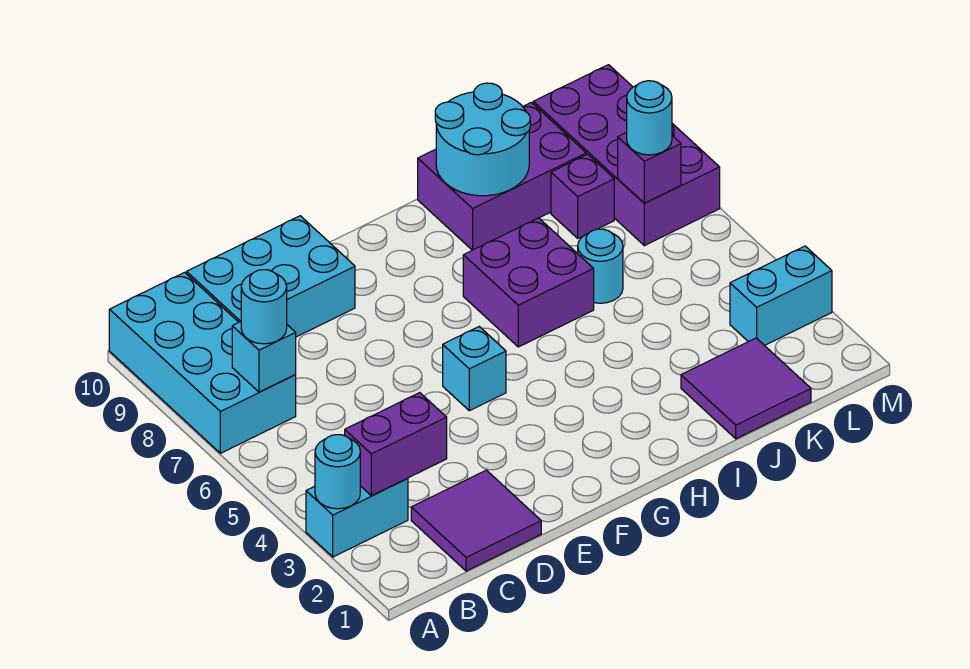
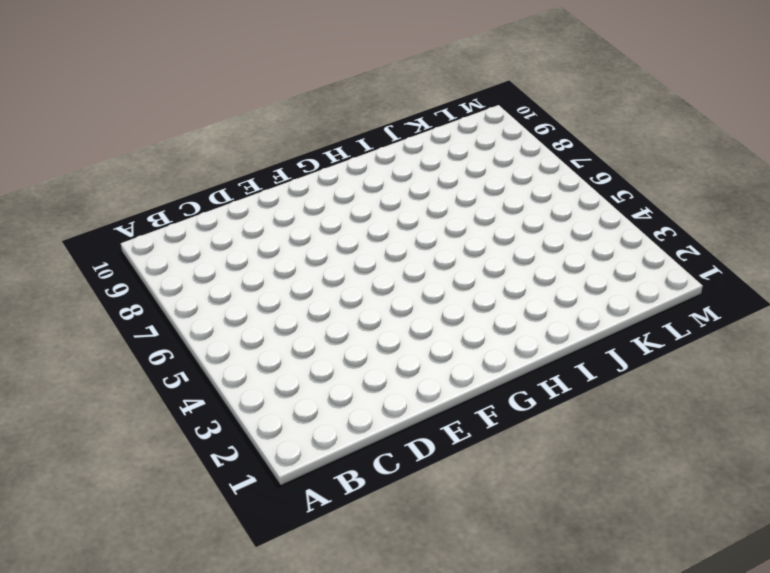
none -> cyan 1x2 brick [306,478,408,557]
none -> cyan 2x4 brick [109,272,296,453]
none -> purple 2x2 tile [411,470,541,571]

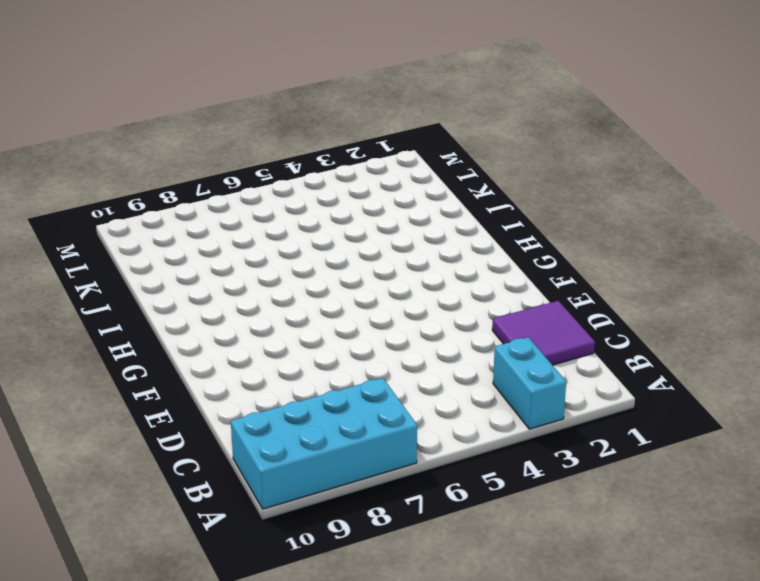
none -> cyan 2x3 brick [187,216,355,337]
none -> cyan 1x1 brick [443,327,506,411]
none -> purple 2x2 brick [463,218,594,347]

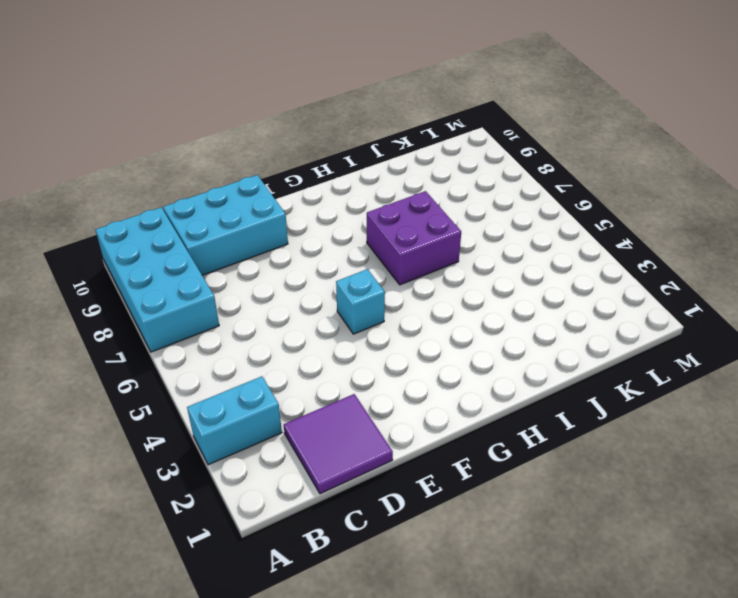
none -> purple 2x3 brick [418,102,586,250]
none -> purple 2x2 tile [681,338,811,439]
none -> cyan 1x1 round brick [578,229,623,303]

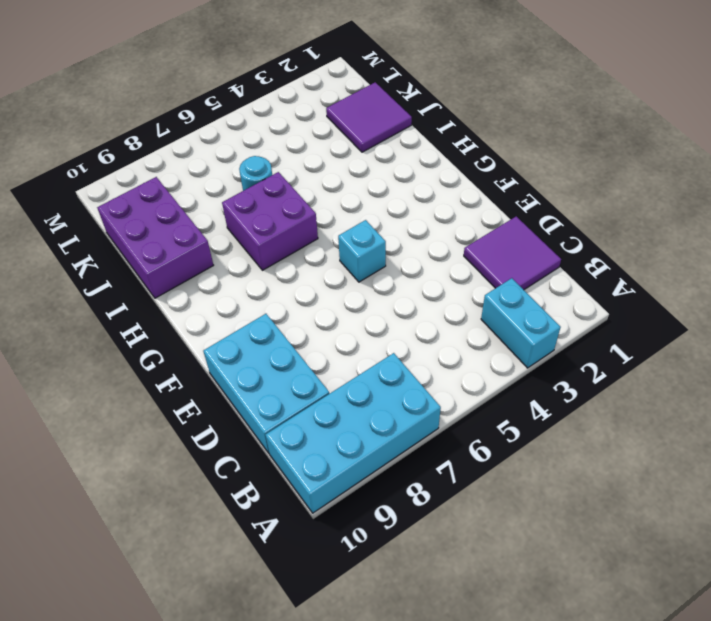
none -> purple 1x1 brick [551,154,614,238]
none -> cyan 1x2 brick [730,246,832,346]
none -> purple 2x4 brick [533,65,720,246]

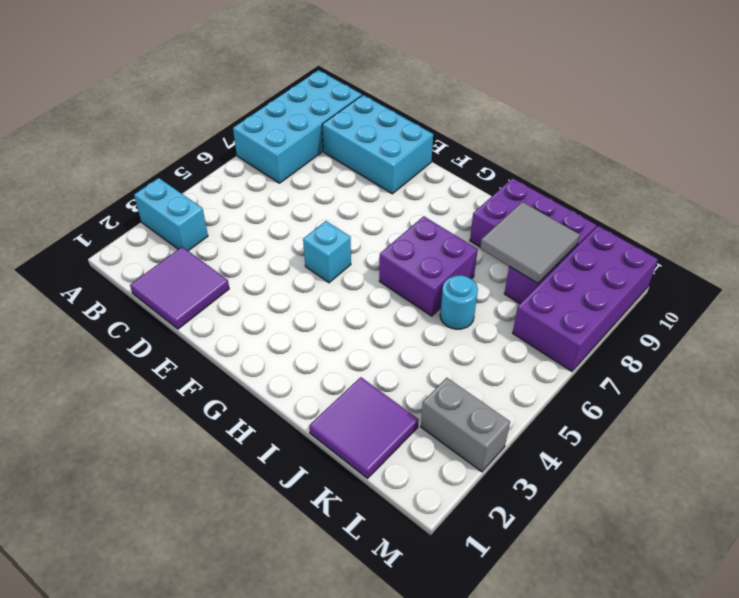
grey 2x2 tile [480,202,580,284] -> cyan 2x2 round brick [435,83,530,196]
grey 1x2 brick [421,378,510,472] -> cyan 1x2 brick [730,246,832,346]
none -> cyan 1x1 round brick [315,435,360,509]
none -> purple 1x2 brick [345,393,447,496]
none -> cyan 1x1 brick [232,321,296,392]

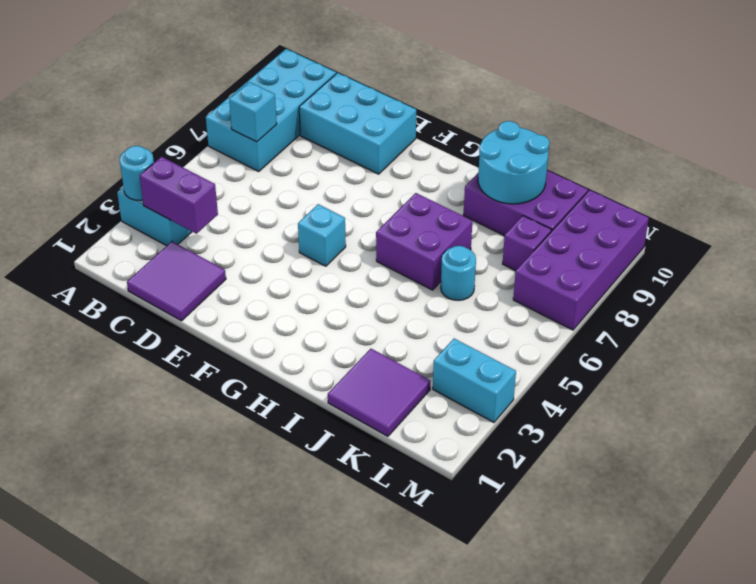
none -> purple 1x1 brick [618,132,681,203]
none -> cyan 1x1 round brick [241,270,287,344]
none -> cyan 1x1 round brick [627,81,672,155]

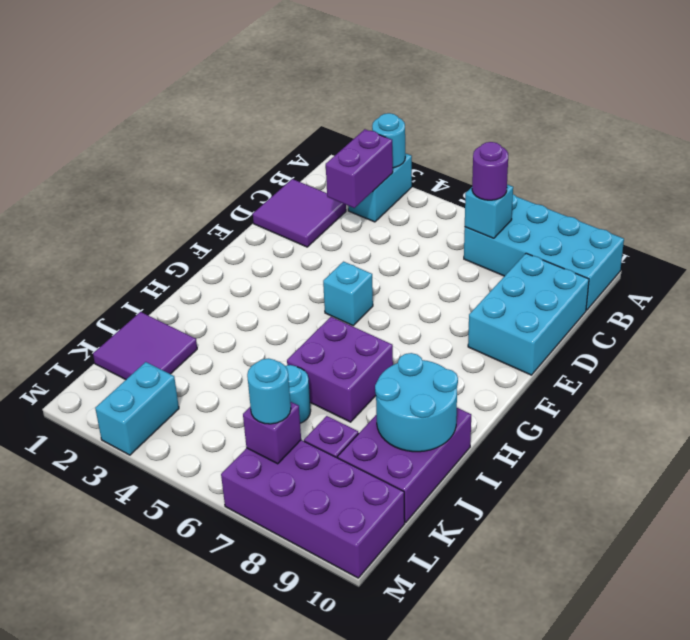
purple 1x1 round brick [472,142,508,200] -> cyan 1x1 round brick [241,270,287,344]

